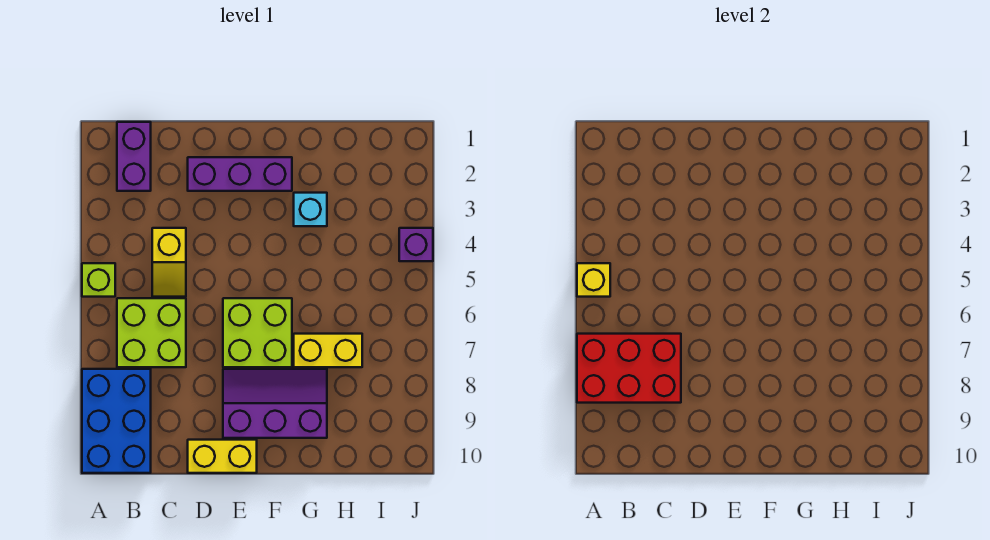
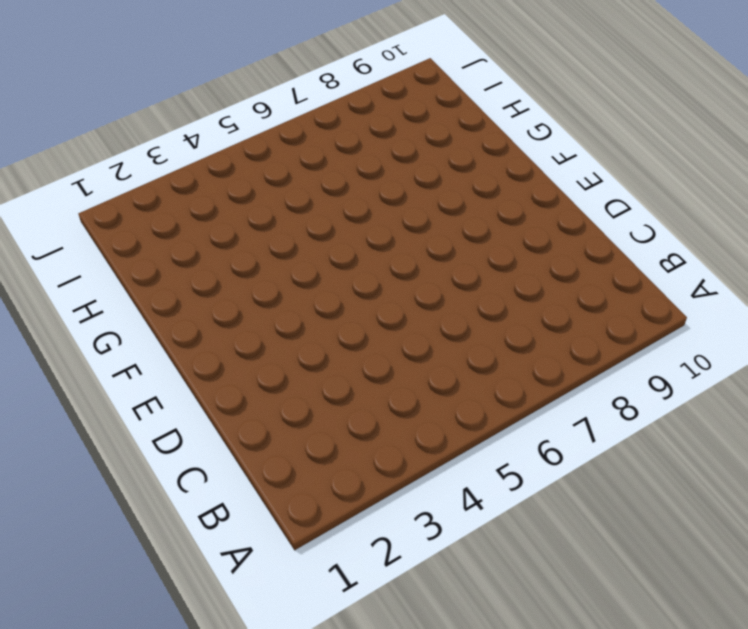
none -> lime 1x1 brick [82,263,115,297]
none -> blue 2x3 brick [82,369,151,473]
none -> purple 1x2 brick [117,122,151,191]

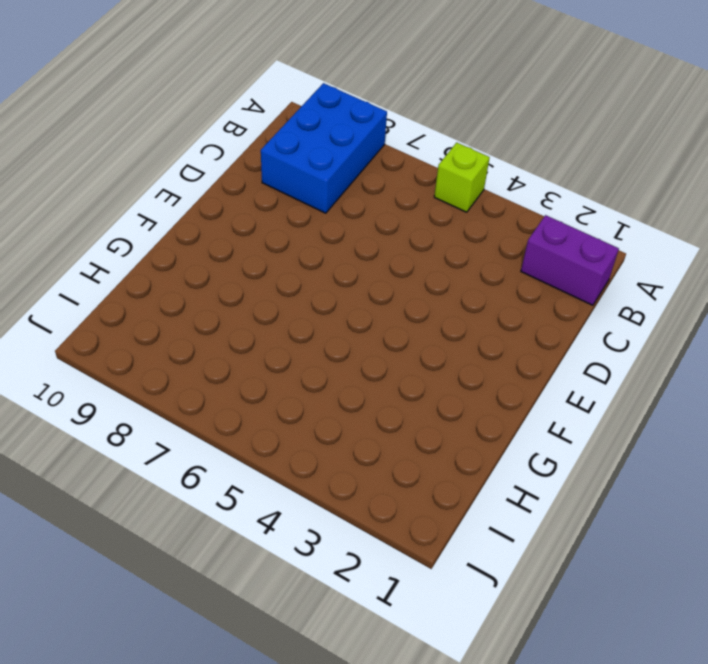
blue 2x3 brick [261,83,387,213] -> blue 2x3 brick turned to [82,369,151,473]
none -> lime 2x2 brick [117,298,186,367]
none -> yellow 1x2 slope [152,228,186,297]
none -> purple 1x3 brick [188,157,292,191]

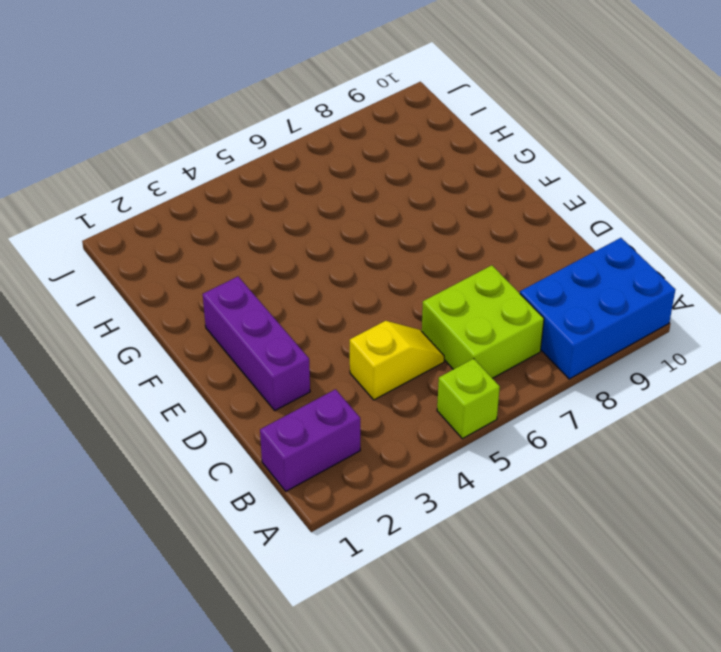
none -> yellow 1x2 brick [188,440,257,473]
none -> lime 2x2 brick [223,298,292,367]
none -> purple 2x3 slope [223,369,327,438]

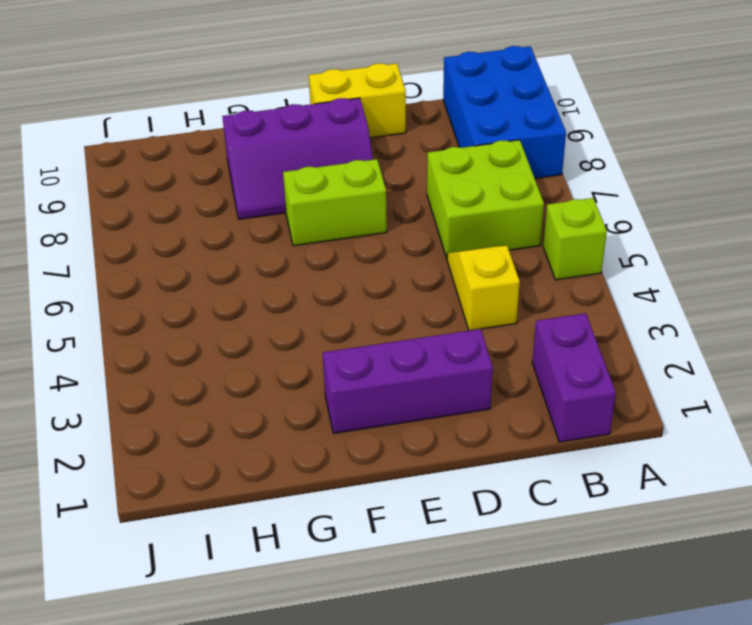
lime 1x2 brick [283,159,387,246] -> lime 2x2 brick [223,298,292,367]
none -> cyan 1x1 brick [294,193,327,226]
none -> yellow 1x2 brick [294,334,362,367]
none -> purple 1x1 brick [399,228,433,261]

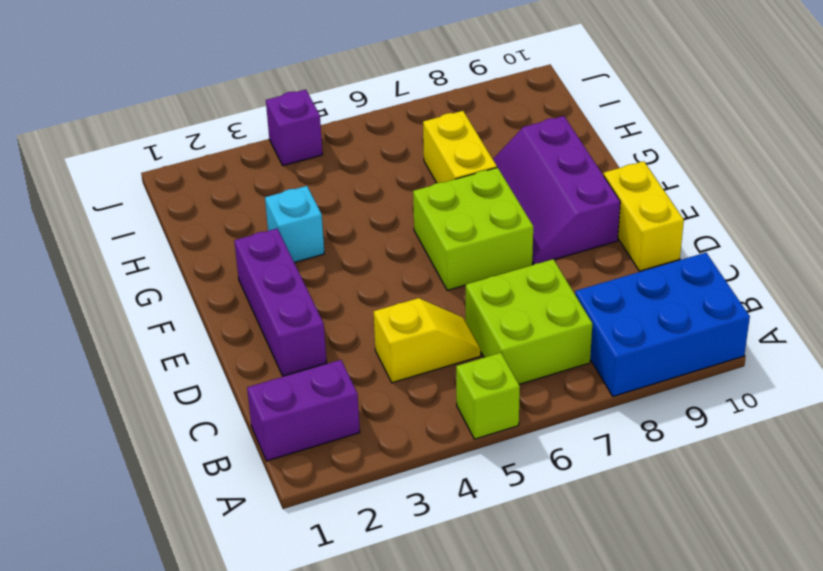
none -> yellow 1x1 brick [577,263,610,297]
none -> red 2x3 brick [577,334,681,403]

